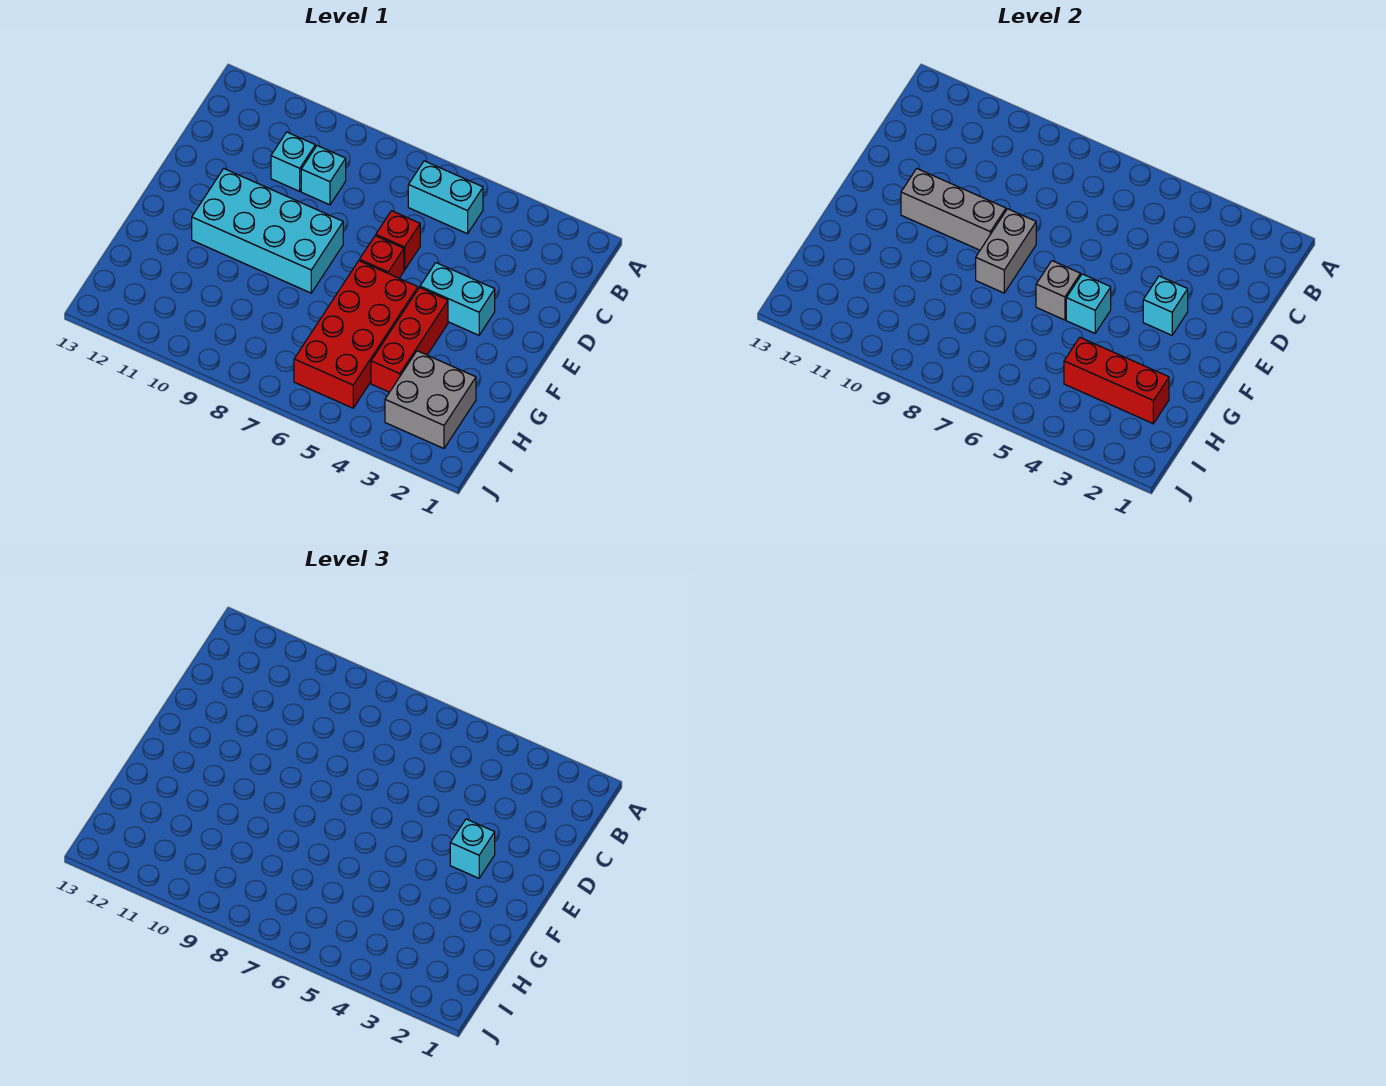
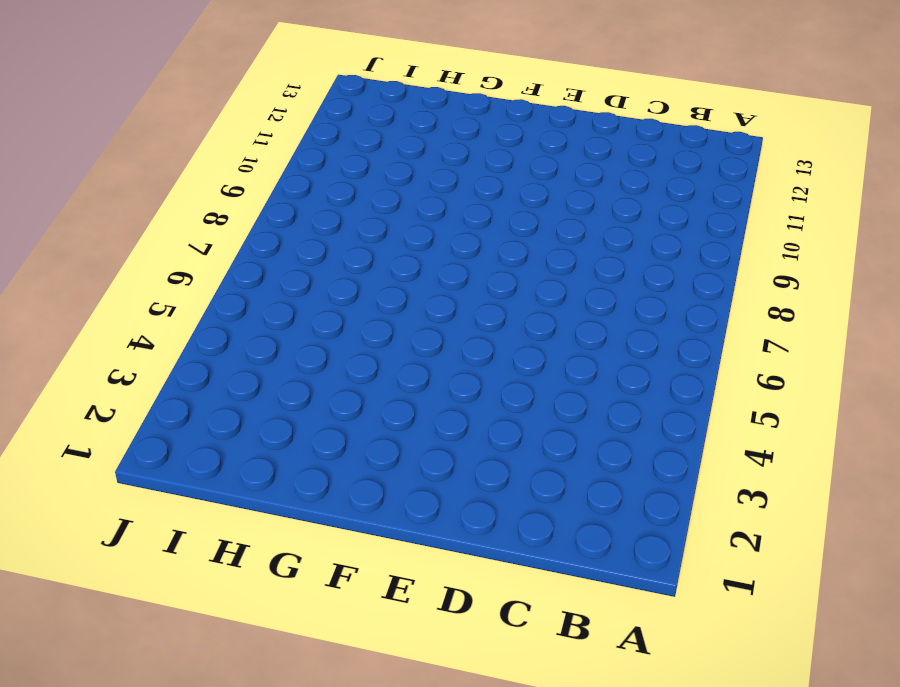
none -> cyan 1x2 brick [408,161,483,234]
none -> cyan 1x1 brick [301,146,346,205]
none -> cyan 1x1 brick [271,132,315,191]

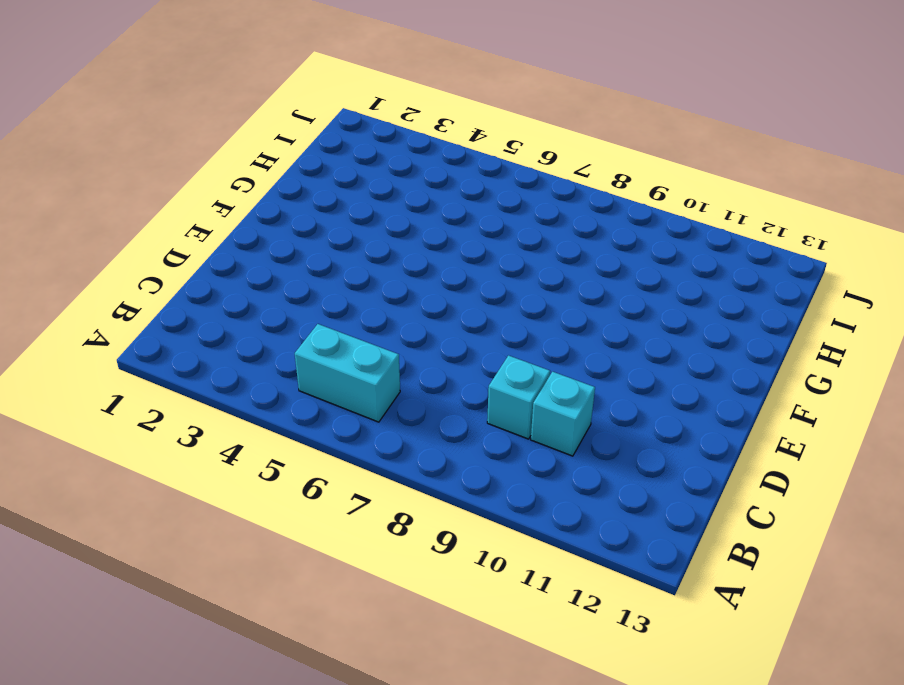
none -> red 1x1 brick [376,211,420,270]
none -> cyan 1x2 brick [420,263,495,335]
none -> red 1x1 brick [359,236,404,278]

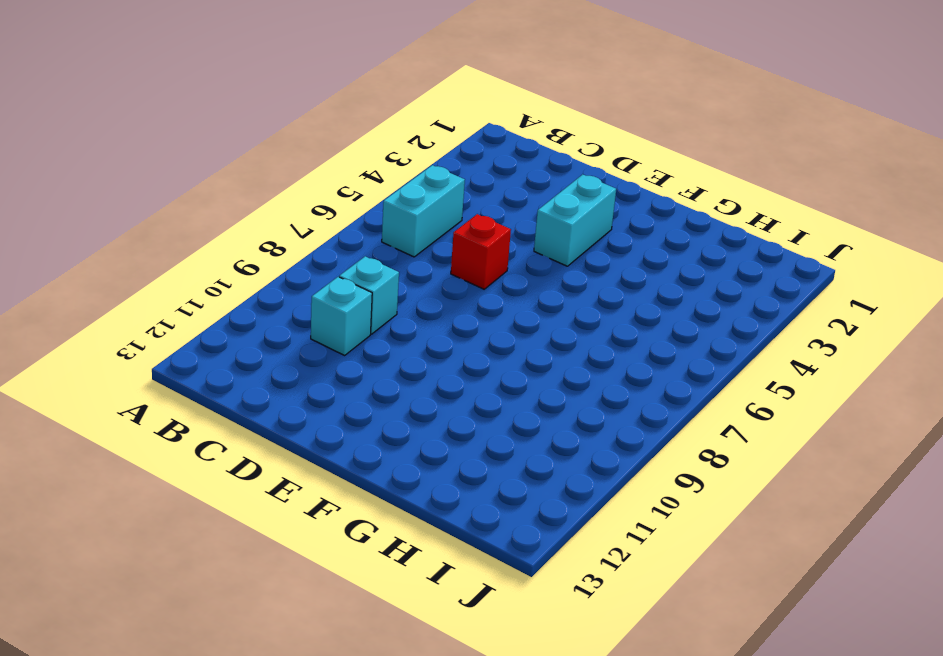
none -> red 1x1 brick [359,236,404,278]
none -> cyan 2x4 brick [192,169,343,293]
none -> red 1x3 brick [371,288,448,392]

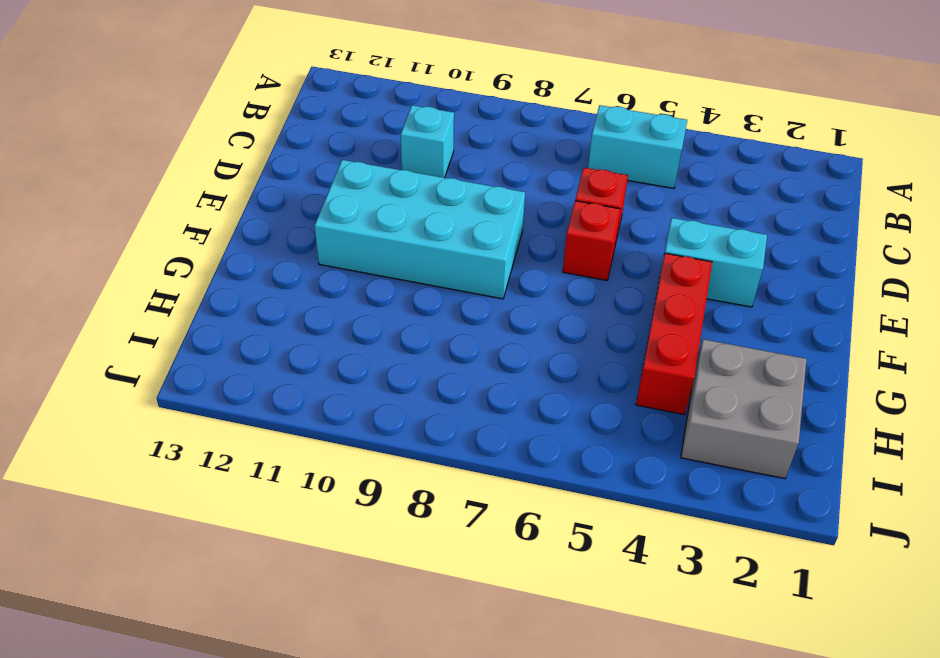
none -> cyan 1x1 brick [301,146,346,205]
none -> red 2x4 brick [294,261,418,408]
none -> cyan 1x1 brick [1143,276,1188,335]

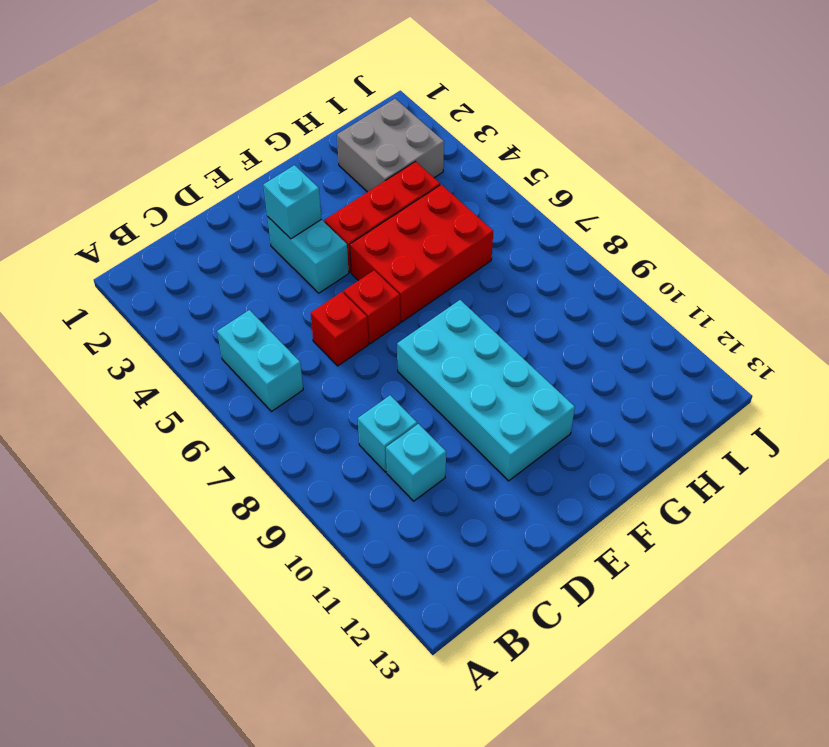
red 2x3 brick [350,185,493,322] -> red 2x4 brick [294,261,418,408]
none -> grey 1x2 brick [976,209,1036,293]
none -> grey 1x3 brick [901,169,1006,250]
none -> cyan 1x1 brick [1066,274,1111,333]

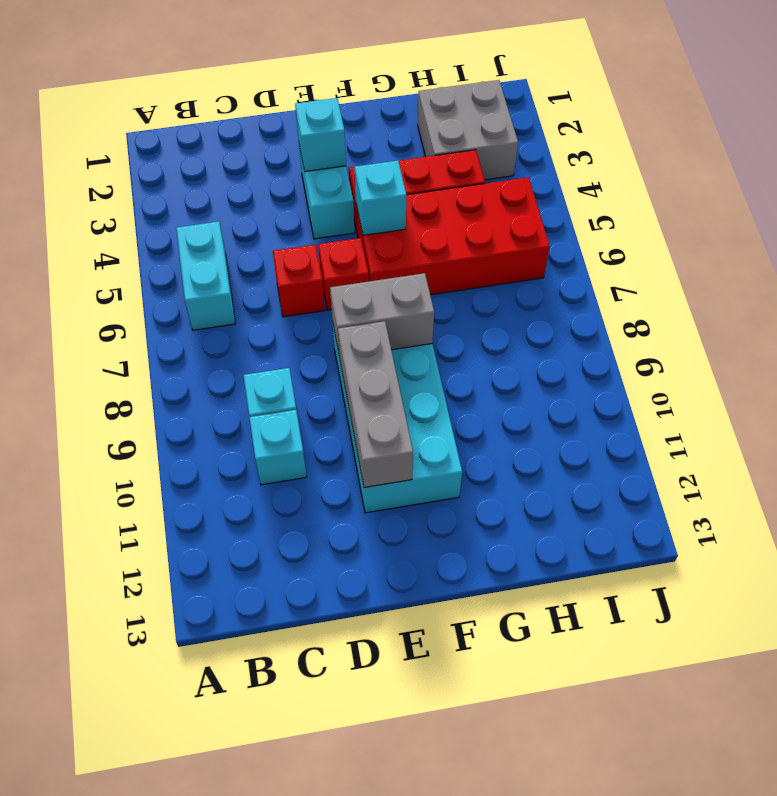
none -> grey 1x1 brick [1036,261,1081,320]
none -> red 1x3 brick [1064,338,1169,424]
none -> cyan 1x1 brick [450,819,495,878]

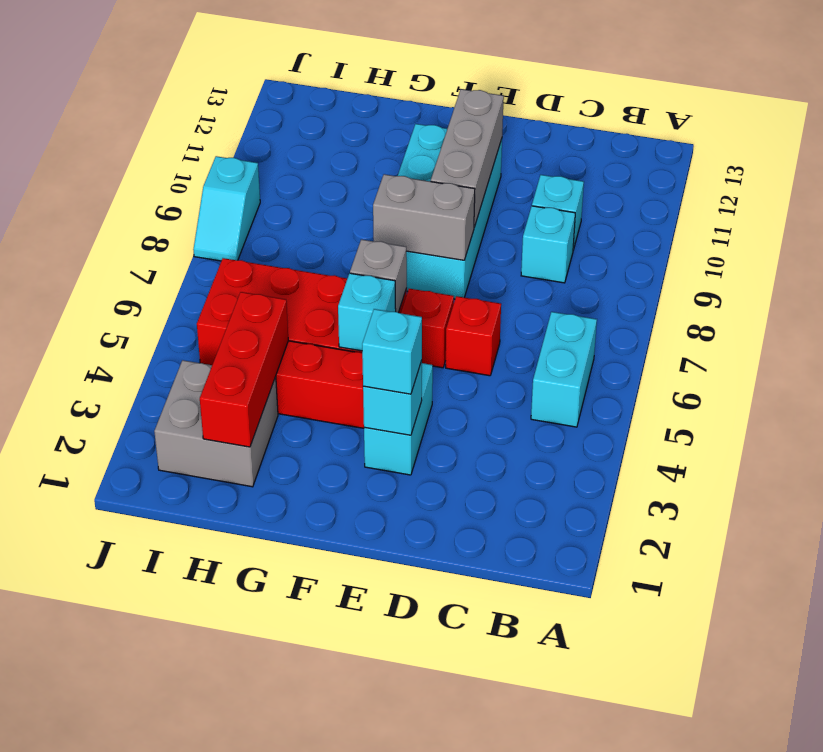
cyan 1x2 slope [193,156,260,261] -> none

